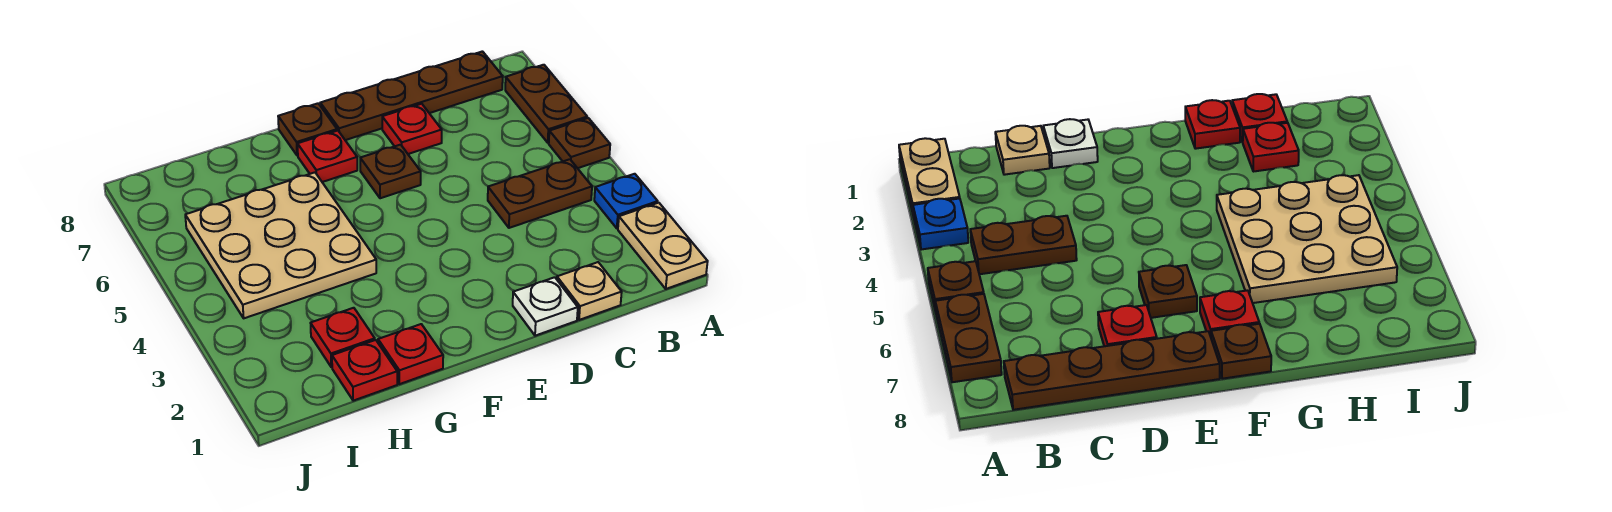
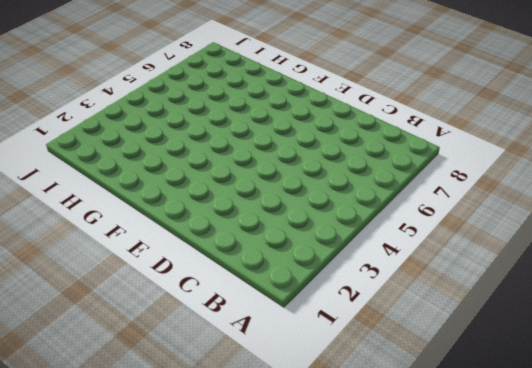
none -> tan 1x2 plate [618,203,708,289]
none -> blue 1x1 plate [594,174,658,228]
none -> brown 1x1 plate [549,118,610,168]

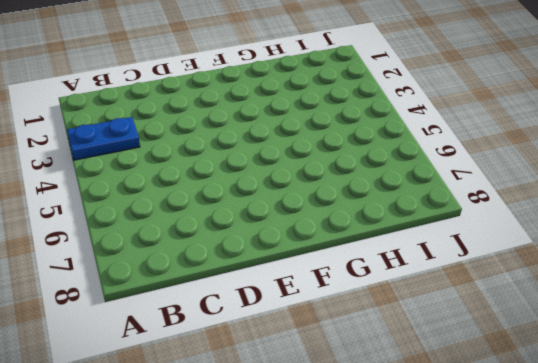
blue 1x2 plate [67,117,140,160] -> blue 1x1 plate [594,174,658,228]
none -> tan 1x2 plate [618,203,708,289]
none -> brown 1x1 plate [549,118,610,168]
none -> brown 1x2 plate [505,65,587,143]

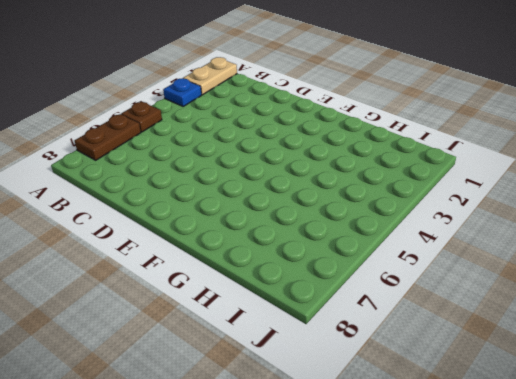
none -> brown 1x2 plate [488,159,592,228]
none -> brown 1x4 plate [320,51,503,140]
none -> tan 1x1 plate [557,262,622,320]

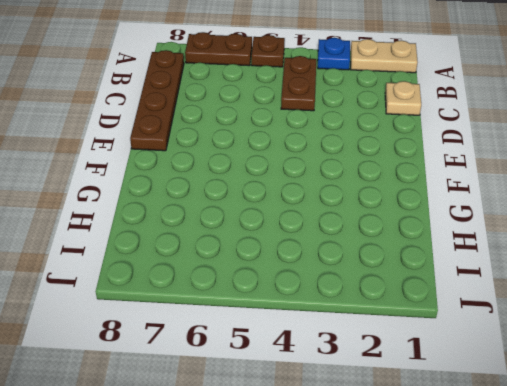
none -> white 1x1 plate [513,277,578,336]
none -> red 1x1 plate [382,104,442,154]
none -> brown 1x1 plate [360,145,421,198]

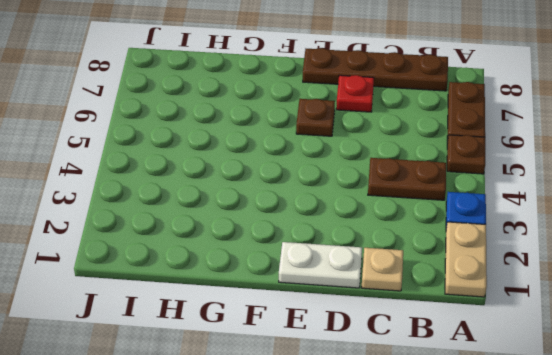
white 1x2 plate [279,242,362,288] -> white 1x1 plate [513,277,578,336]
none -> red 1x1 plate [298,131,357,182]
none -> brown 1x1 plate [278,103,337,156]
none -> red 1x1 plate [378,324,443,384]

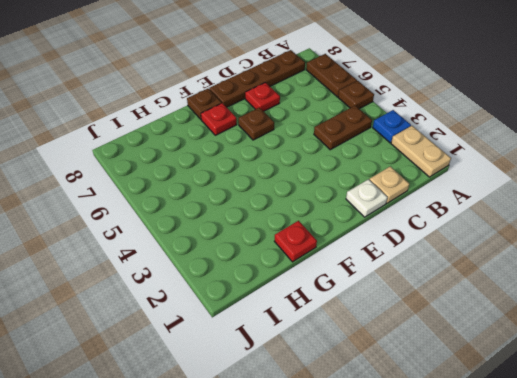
none -> tan 3x3 plate [185,172,376,318]
none -> red 1x1 plate [332,340,397,401]
none -> red 1x1 plate [311,308,375,367]

